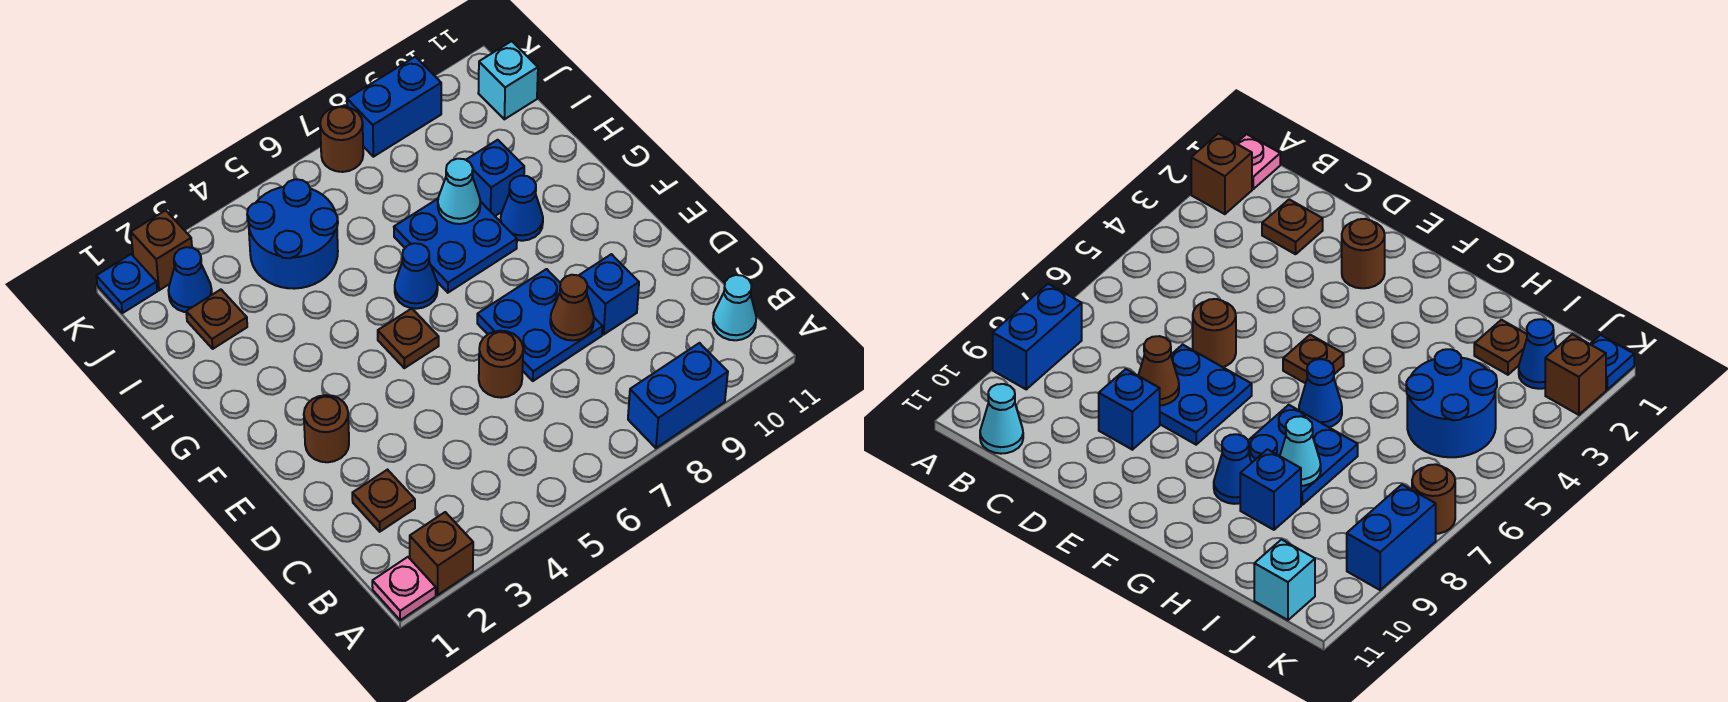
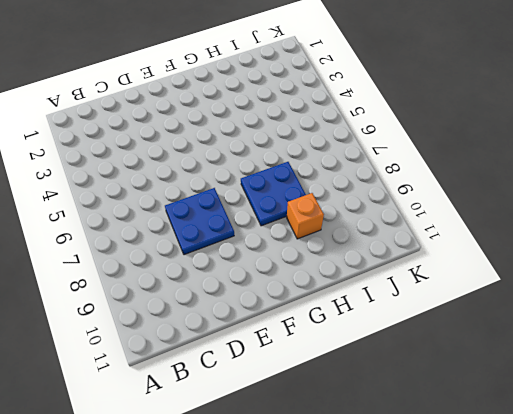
orange 1x1 brick [287,193,324,239] -> blue 1x1 brick [466,140,524,216]
none -> pink 1x1 plate [372,557,436,620]
none -> brown 1x1 brick [410,512,473,595]
none -> blue 1x2 brick [628,343,728,448]

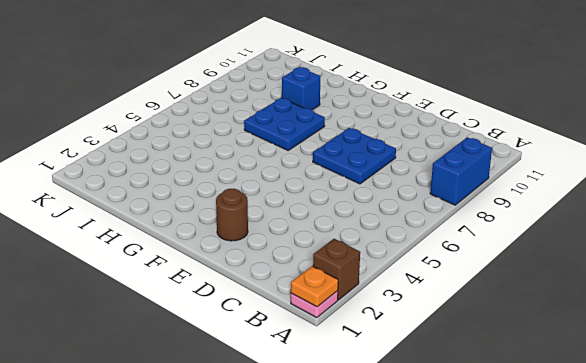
orange 1x1 plate [291,266,338,307] -> none
none -> cyan 1x1 cone [713,275,756,340]
none -> brown 1x1 plate [352,470,415,532]
none -> brown 1x1 round brick [479,331,523,398]

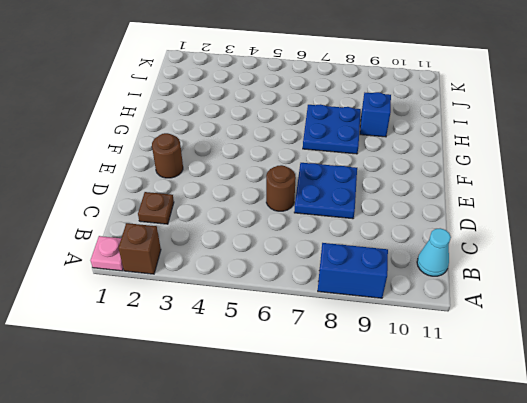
none -> blue 1x1 brick [579,254,639,334]
none -> brown 1x1 plate [378,309,439,368]
none -> blue 1x1 cone [395,243,438,309]

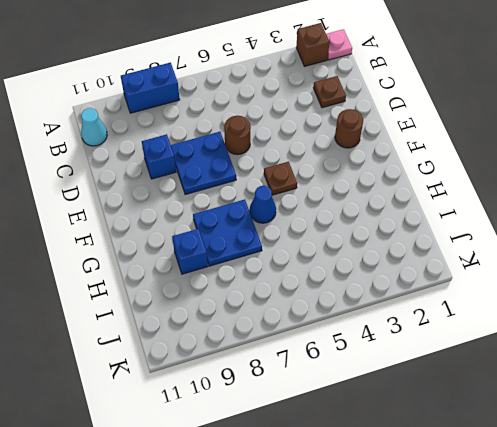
none -> blue 1x1 cone [500,176,543,241]
none -> brown 1x1 plate [186,290,247,349]
none -> blue 2x2 round brick [247,179,338,289]

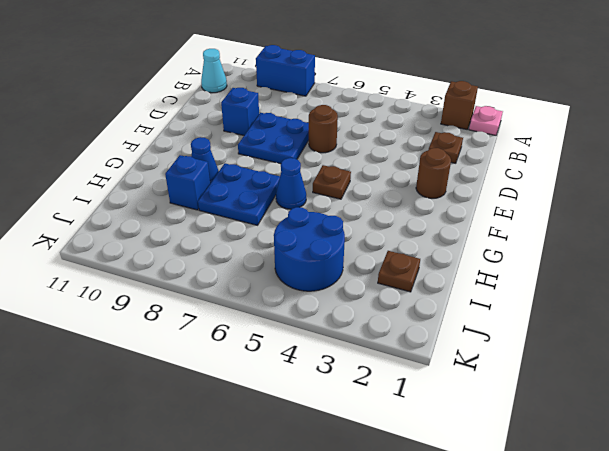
none -> blue 1x1 cone [168,247,212,312]
none -> cyan 1x1 brick [478,41,538,119]
none -> blue 1x1 plate [96,254,157,313]

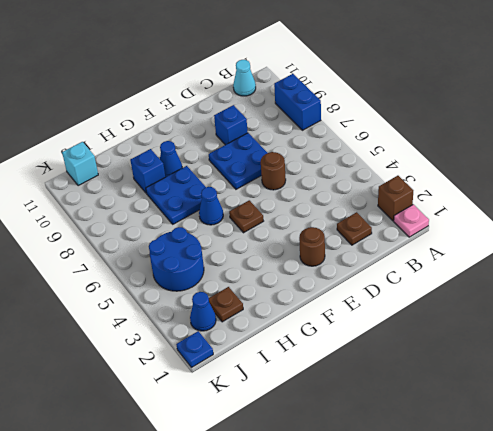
none -> brown 1x1 brick [131,210,192,290]
none -> brown 1x1 round brick [320,106,363,172]
none -> blue 1x2 brick [347,57,441,157]

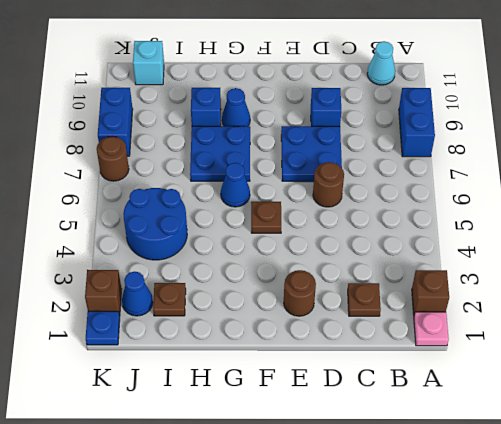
none -> brown 1x1 cone [550,275,594,340]
none -> cyan 1x1 cone [438,159,480,224]

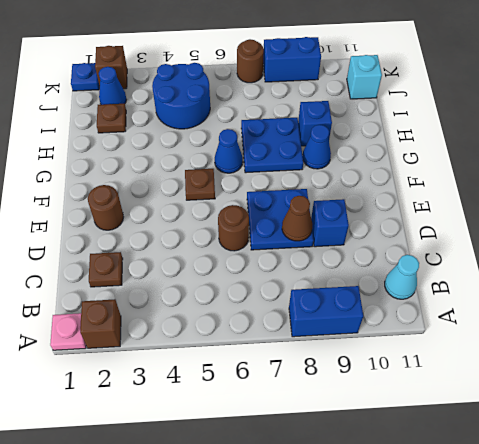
none -> cyan 1x1 cone [438,159,480,224]

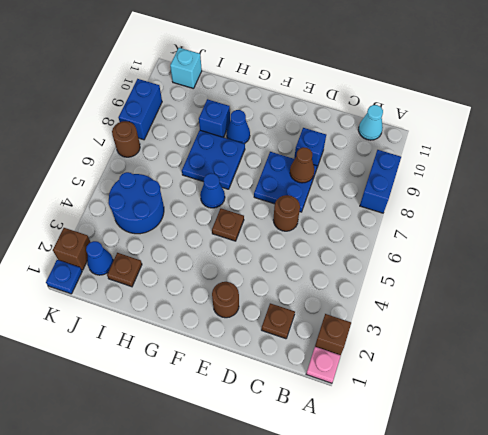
none -> cyan 1x1 cone [438,159,480,224]

